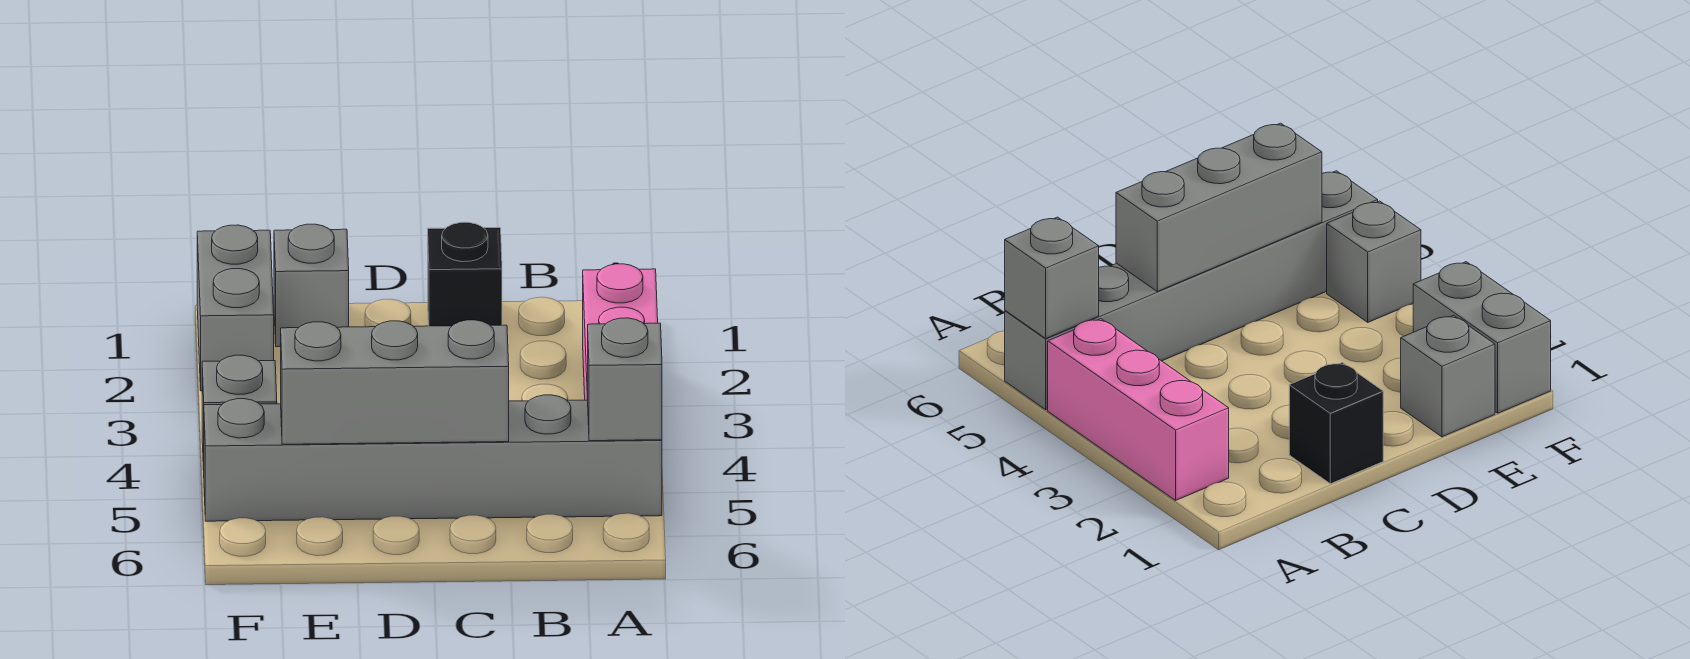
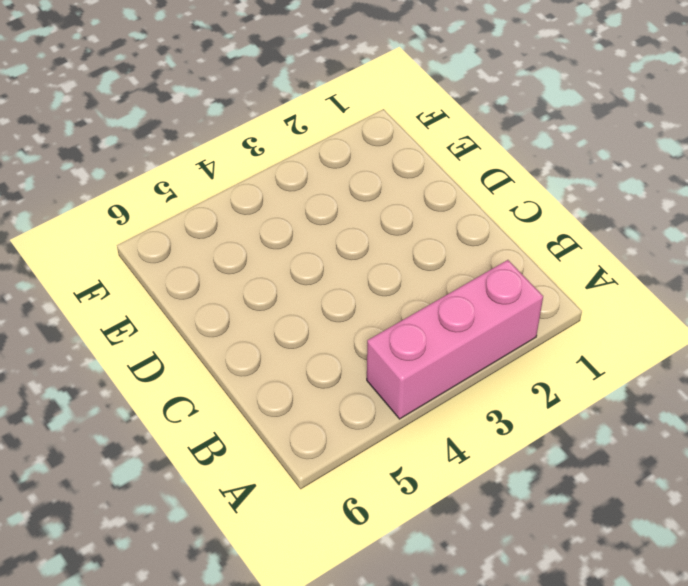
none -> grey 1x6 brick [204,395,662,521]
none -> black 1x1 brick [428,222,502,326]

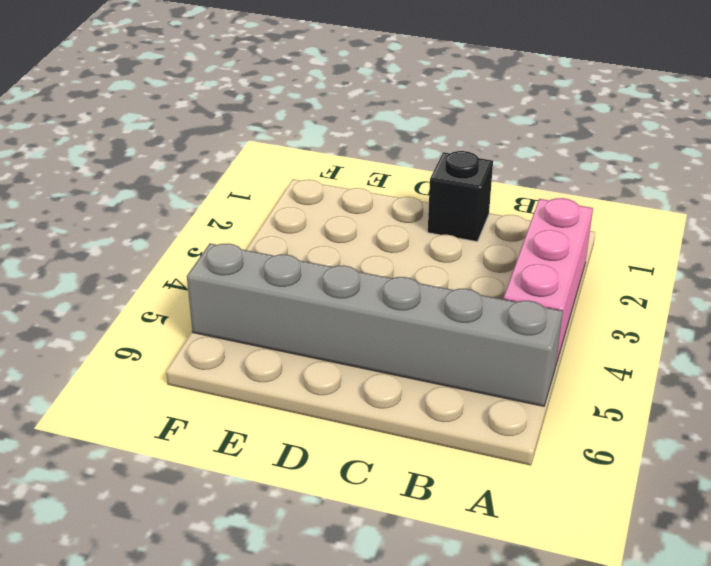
none -> grey 1x1 brick [274,224,349,347]
none -> grey 1x2 brick [197,225,274,391]

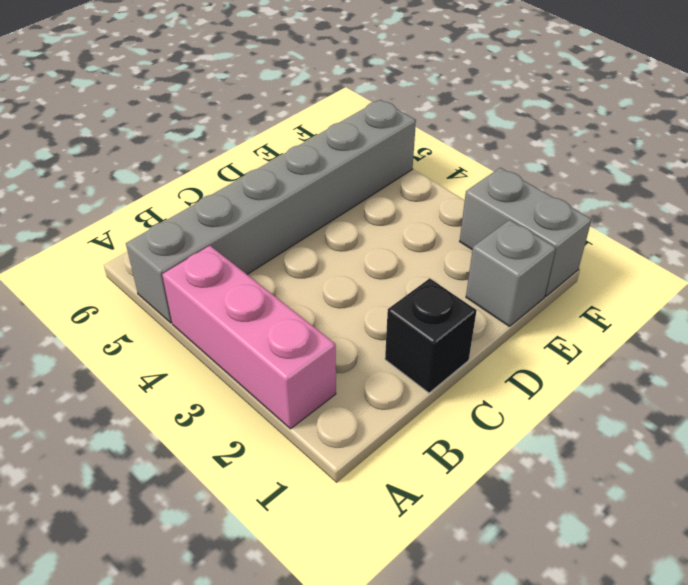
none -> grey 1x1 brick [202,355,277,470]
none -> grey 1x1 brick [588,318,662,441]

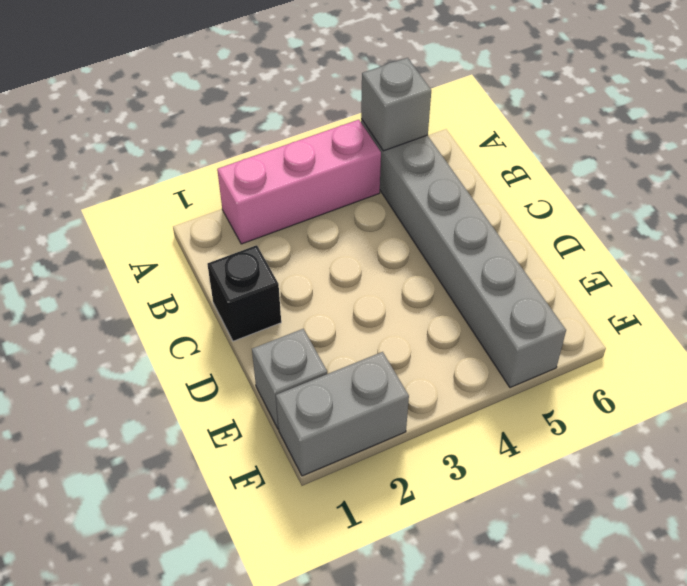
none -> grey 1x1 brick [202,355,277,470]
none -> grey 1x3 brick [281,320,509,444]

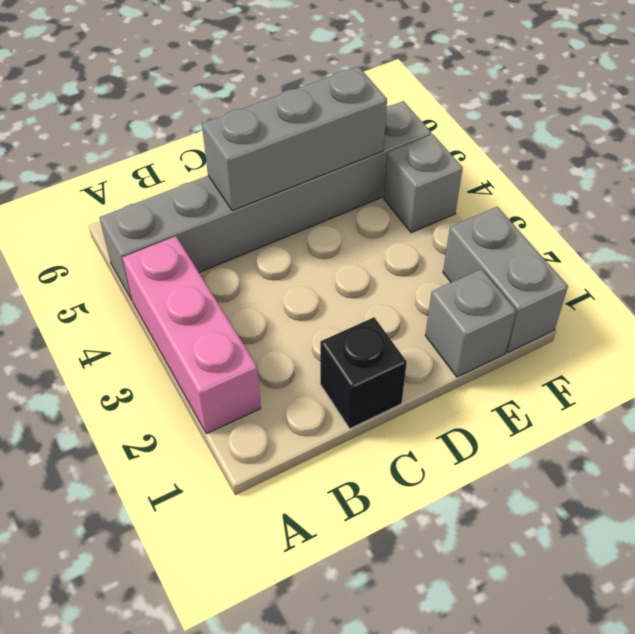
none -> grey 1x1 brick [588,318,662,441]

